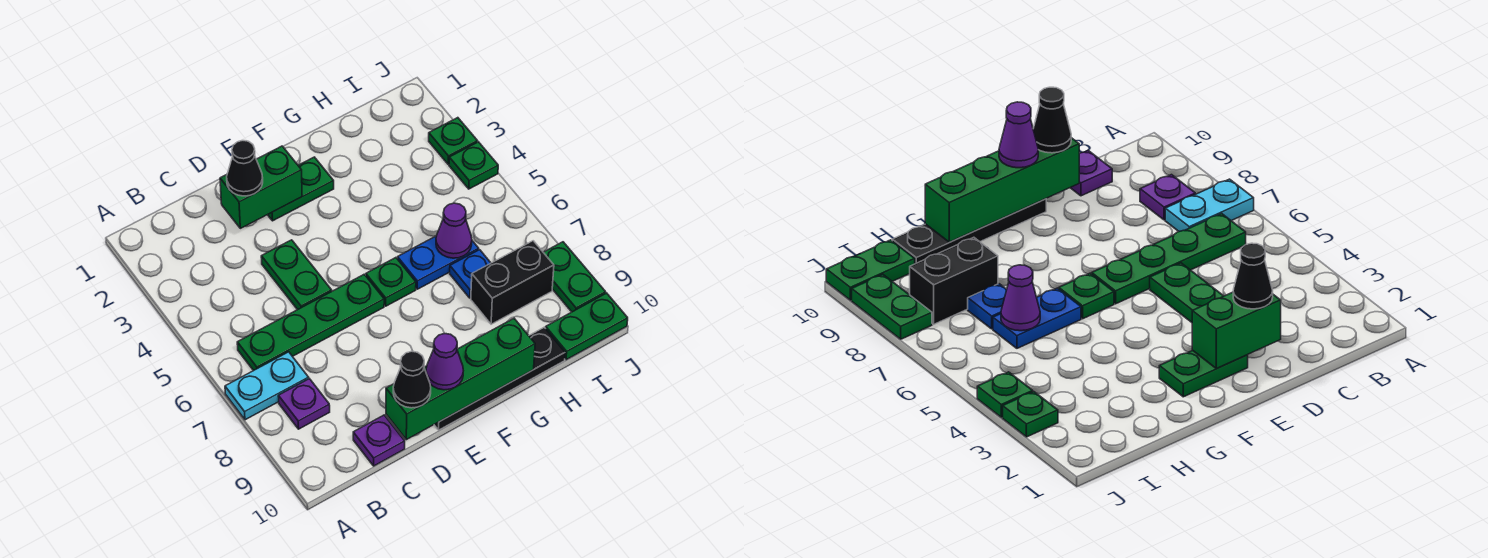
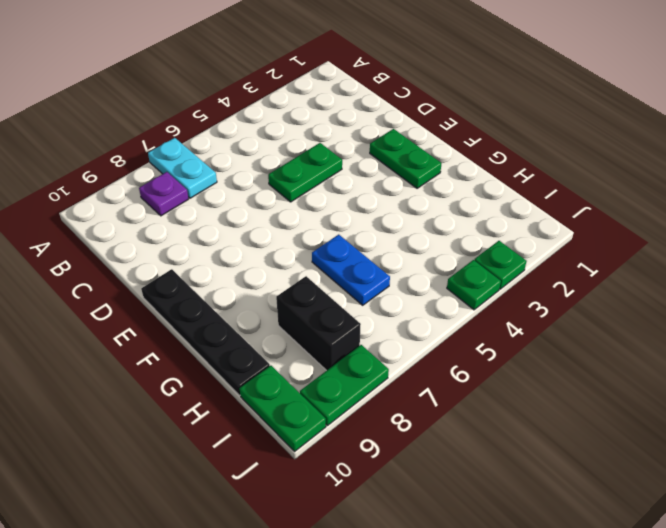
none -> green 1x4 plate [237,274,384,371]
none -> purple 1x1 plate [353,415,405,466]
none -> green 1x1 plate [366,258,416,306]

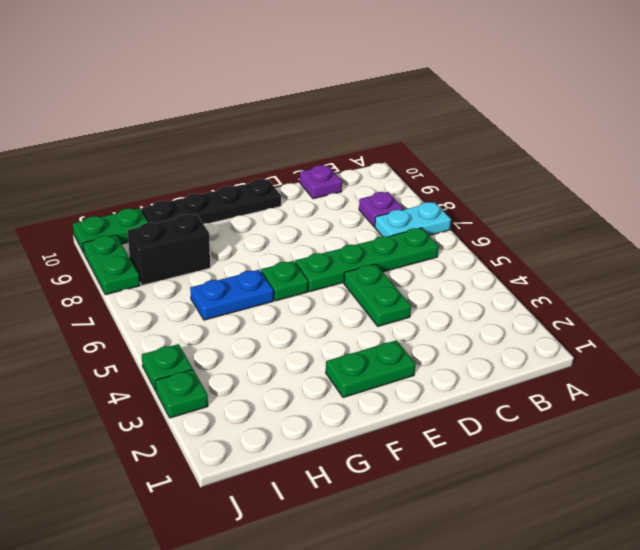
none -> blue 1x1 plate [450,250,491,298]
none -> green 1x2 brick [220,146,302,228]
none -> green 1x4 brick [386,319,535,440]

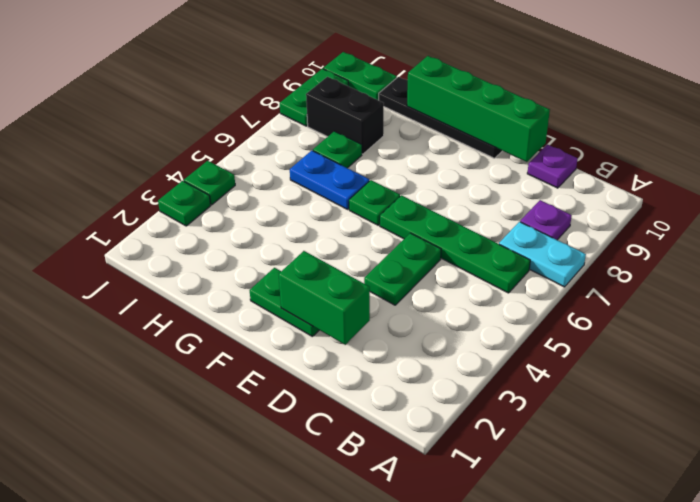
green 1x1 plate [313,131,362,168] -> blue 1x1 plate [450,250,491,298]
none -> purple 1x1 cone [436,203,472,258]
none -> black 1x1 cone [227,141,263,196]
none -> black 1x1 cone [393,351,431,408]

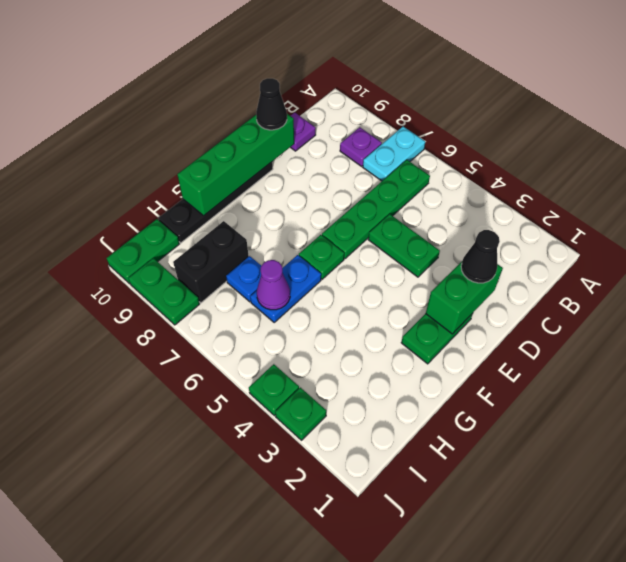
none -> purple 1x1 cone [426,333,463,390]

